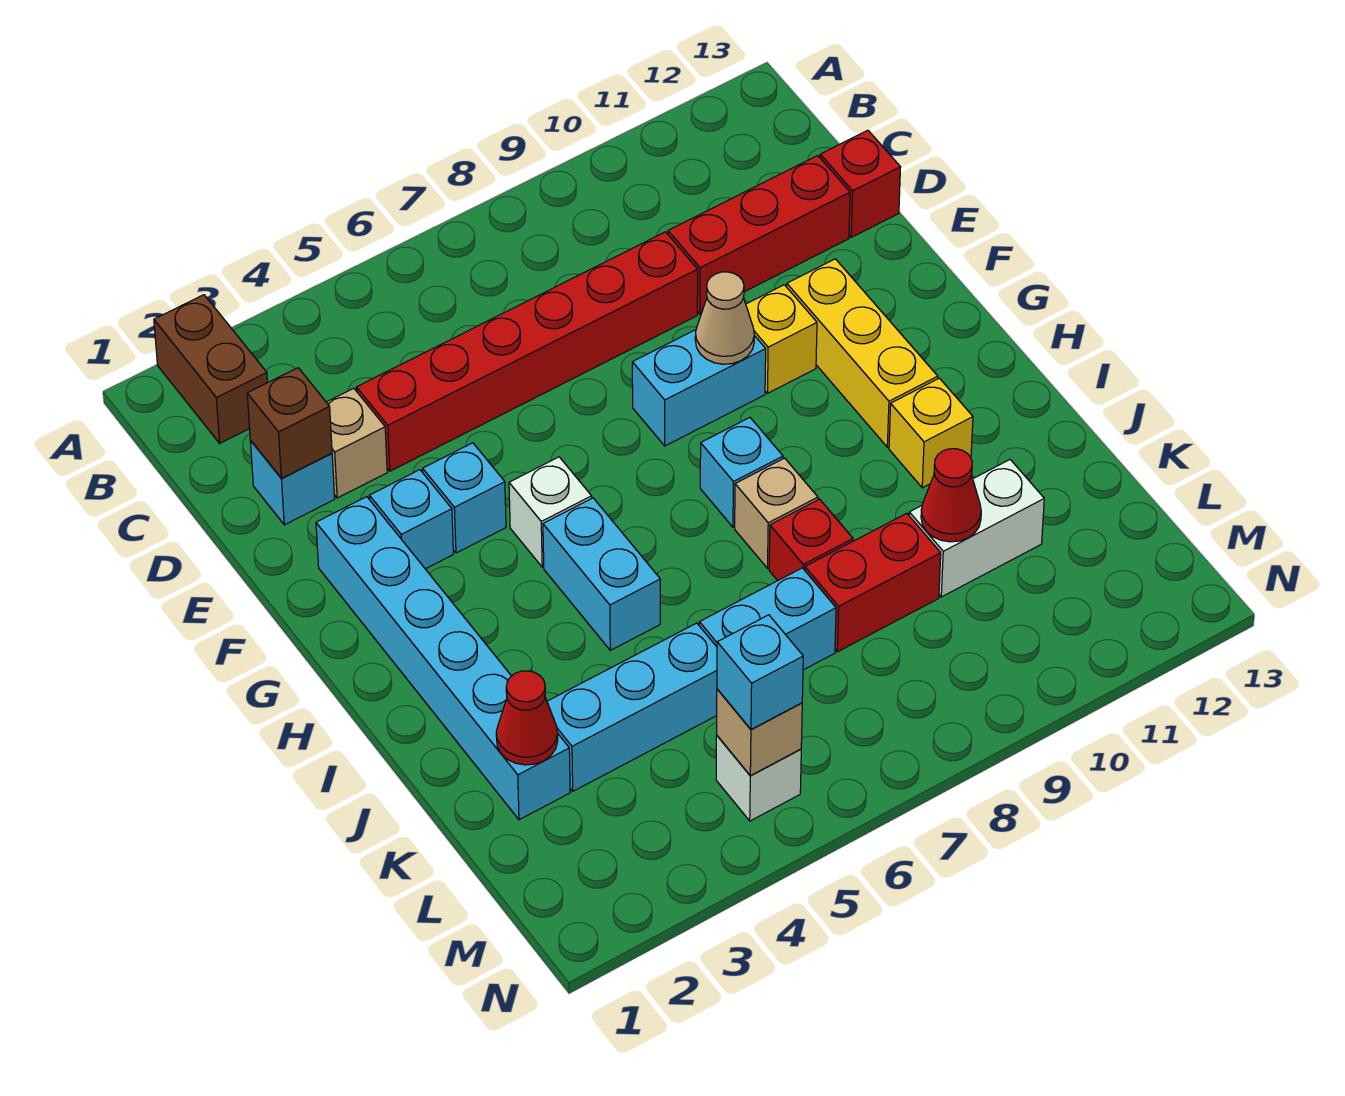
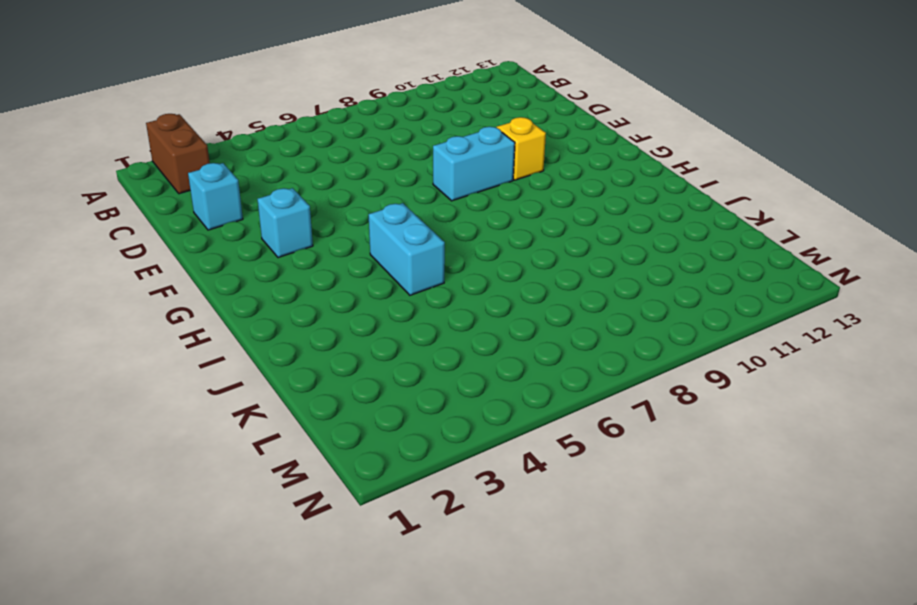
none -> tan 1x1 brick [327,388,387,498]
none -> red 1x6 brick [356,232,698,471]
none -> red 1x3 brick [668,156,850,314]

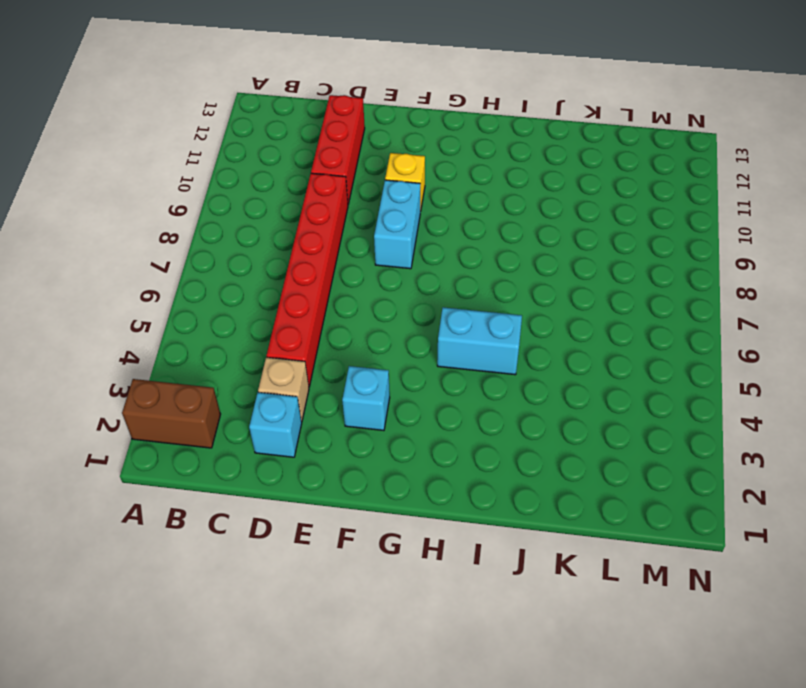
none -> red 1x1 brick [820,130,900,237]
none -> cyan 1x6 brick [316,497,570,820]
none -> cyan 1x1 brick [423,443,506,553]

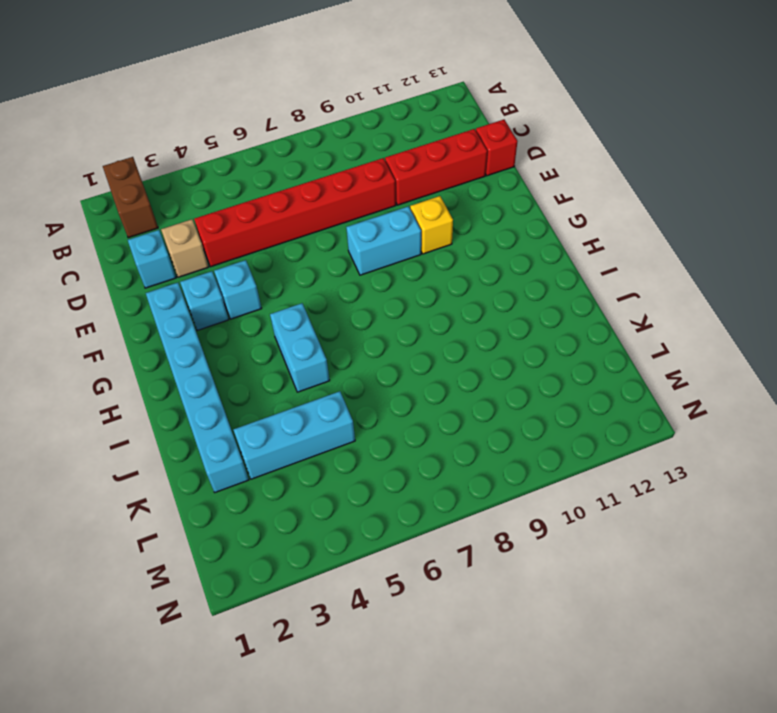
none -> yellow 1x3 brick [787,259,938,447]
none -> white 1x1 brick [509,457,592,567]
none -> cyan 1x1 brick [700,418,783,527]

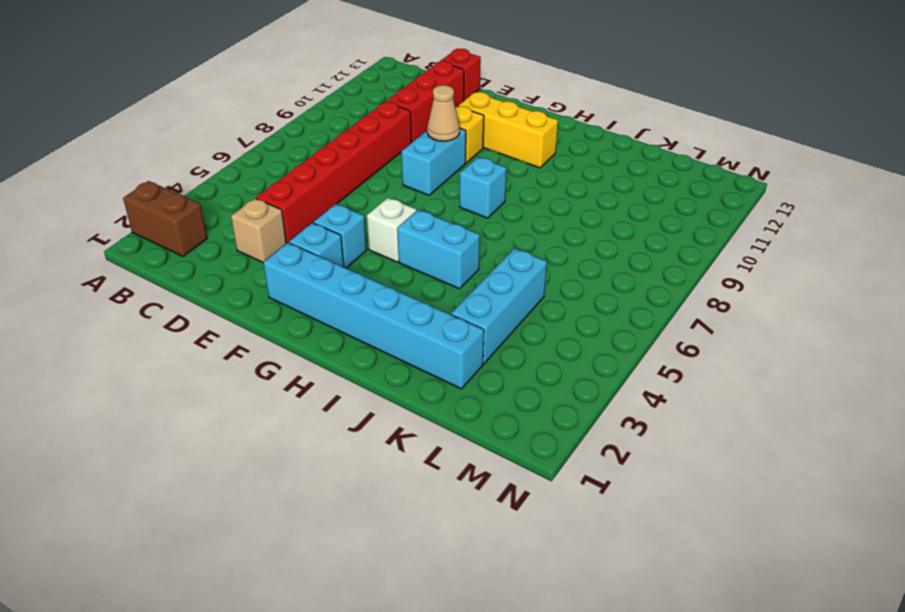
none -> cyan 1x1 brick [250,440,335,525]
none -> tan 1x1 brick [735,458,818,568]
none -> yellow 1x1 brick [889,378,973,488]

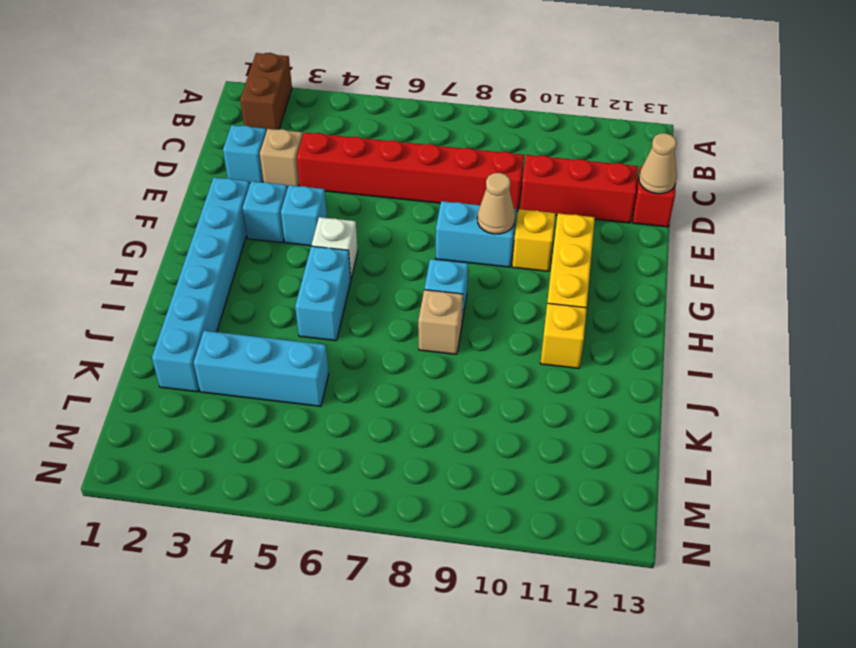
tan 1x1 cone [639,133,677,194] -> none
none -> red 1x1 brick [769,499,853,581]
none -> cyan 1x2 brick [699,568,836,670]
none -> red 1x2 brick [805,513,941,652]

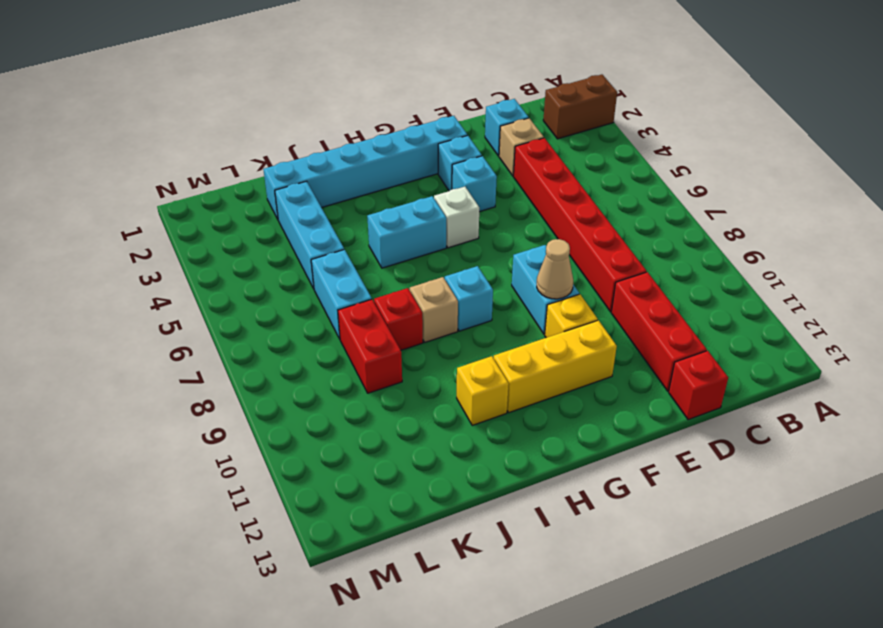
none -> white 1x2 brick [909,460,1044,597]
none -> white 1x1 brick [716,735,801,821]
none -> brown 1x1 brick [247,368,332,478]

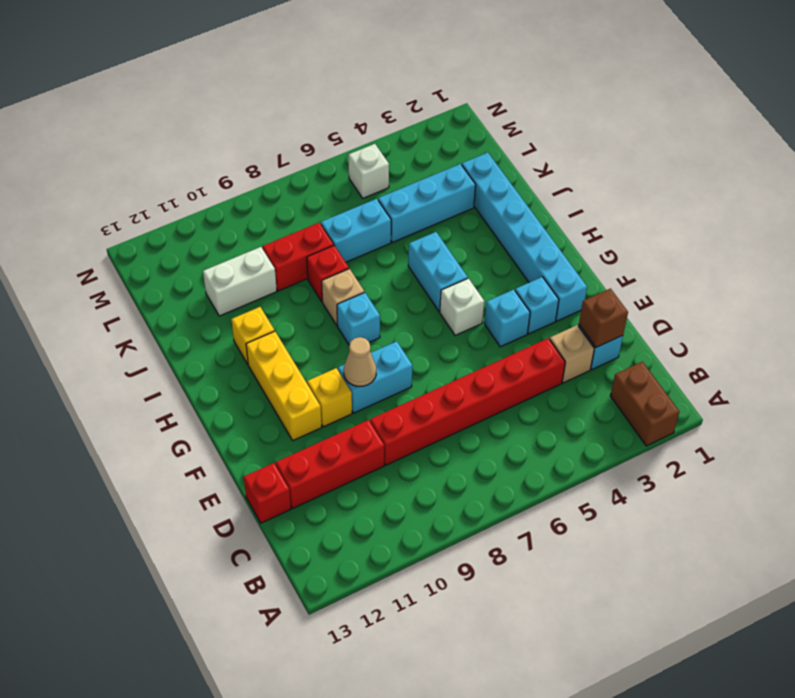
none -> red 1x1 cone [496,671,558,765]
none -> red 1x1 cone [921,449,981,542]
none -> tan 1x1 brick [717,689,802,776]

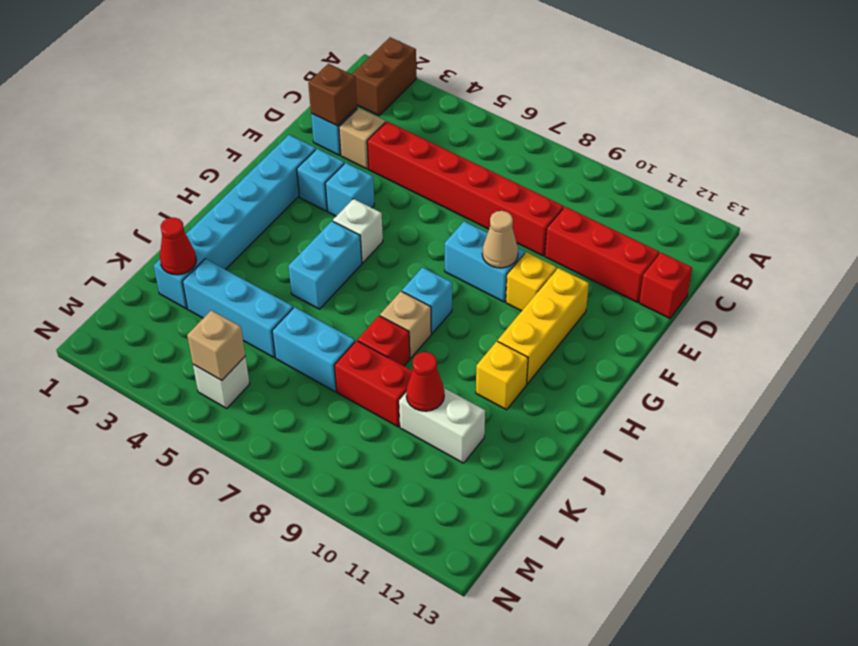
none -> cyan 1x1 brick [717,615,803,729]

